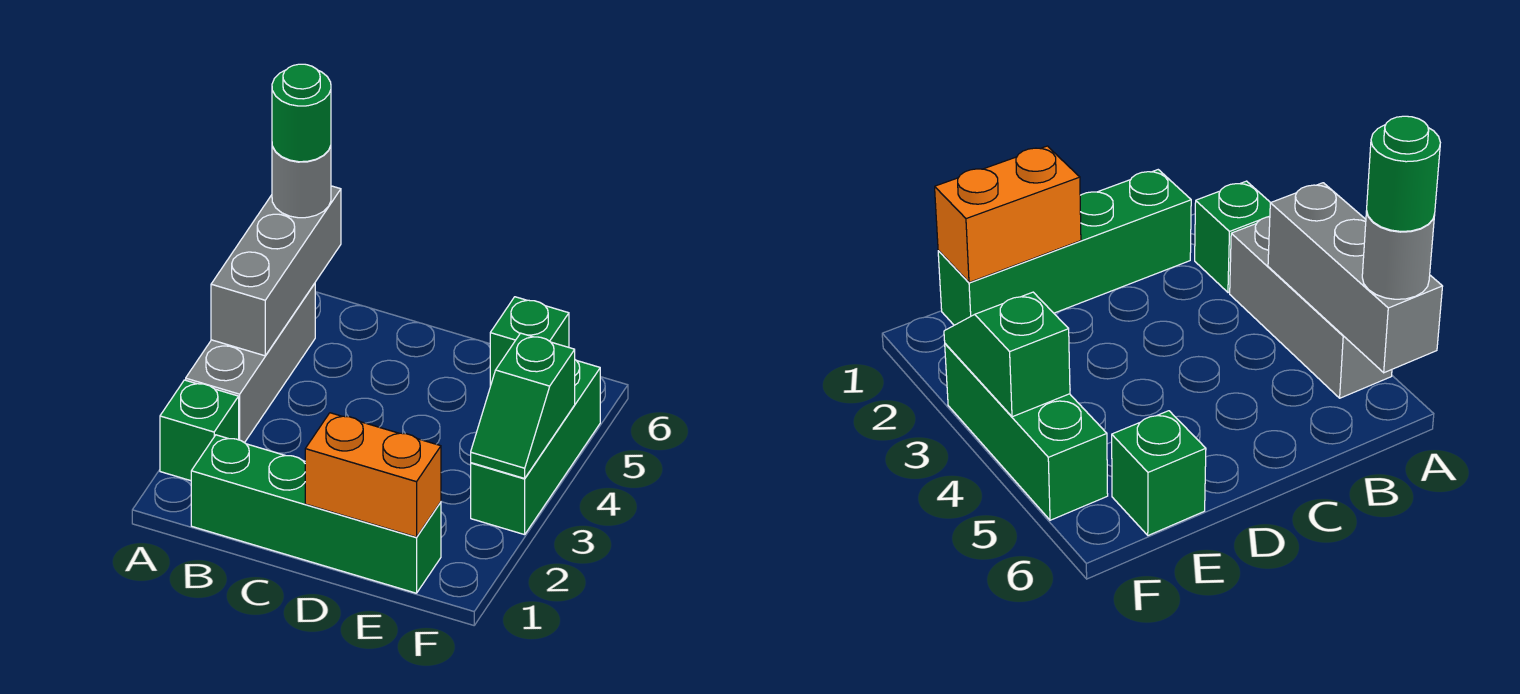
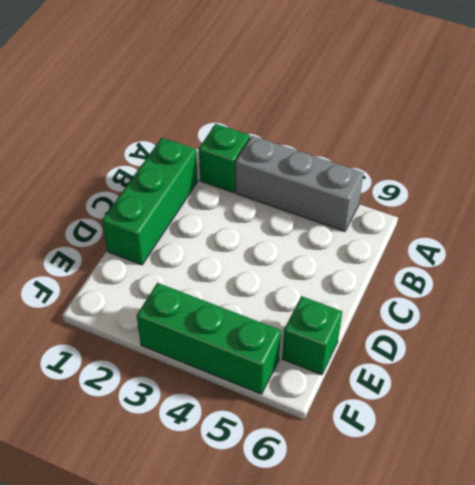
green 1x3 brick [102,138,198,265] -> green 1x4 brick [191,435,441,593]
none -> grey 1x3 brick [211,186,341,356]
none -> orange 1x2 brick [305,413,441,537]

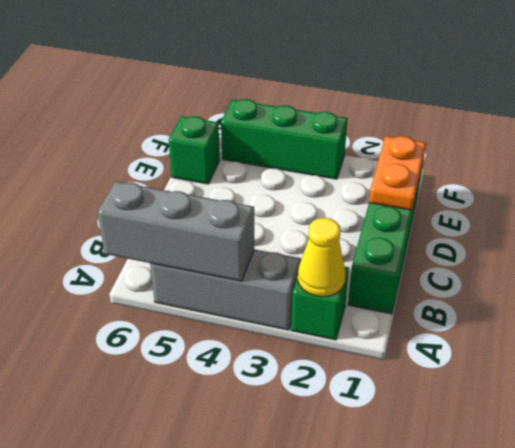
yellow 1x1 cone [298,218,345,297] -> none
orange 1x2 plate [369,136,426,210] -> orange 1x2 brick [305,413,441,537]
none -> green 1x2 slope [471,333,575,478]
none -> grey 1x1 round brick [272,146,331,218]

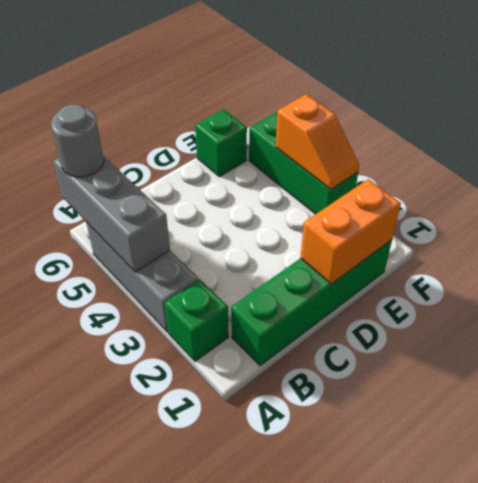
orange 1x2 slope [276,94,359,189] -> green 1x2 slope [471,333,575,478]
none -> green 1x1 round brick [272,64,331,162]

